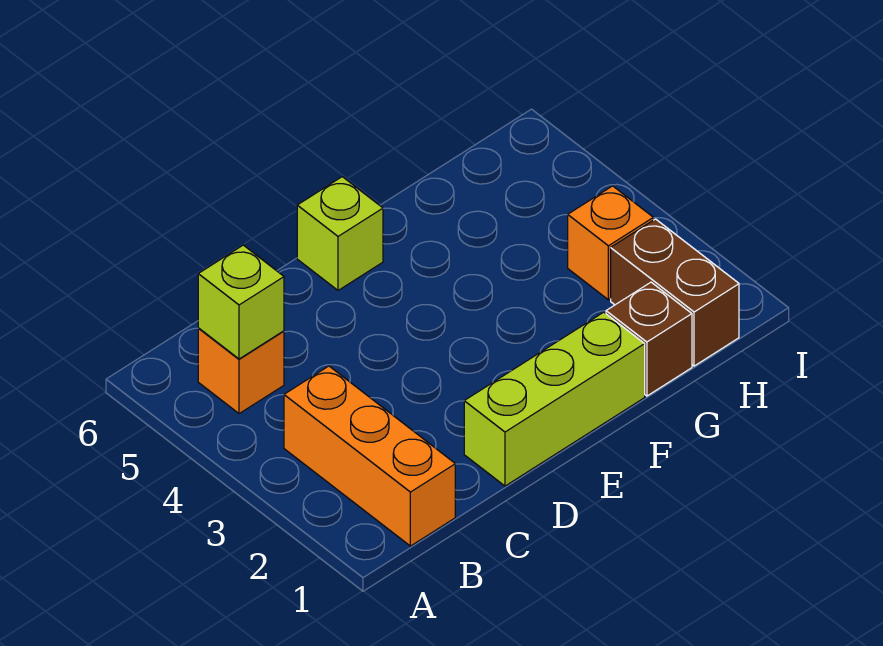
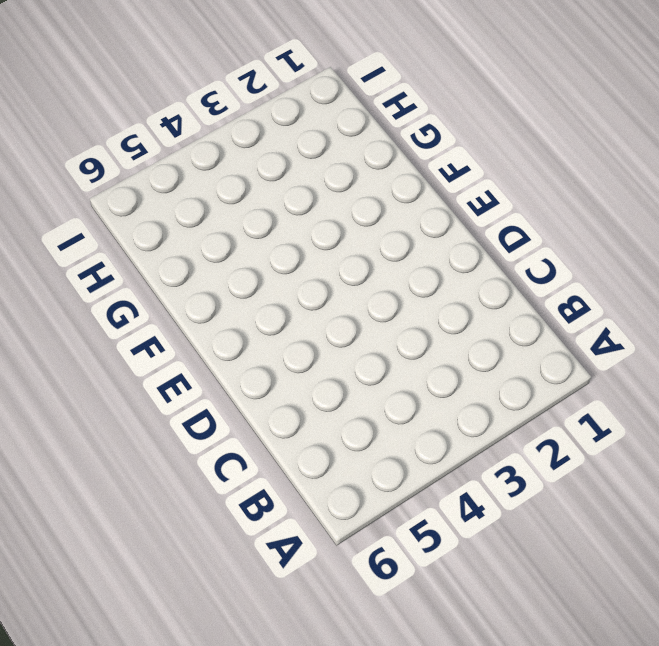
none -> orange 1x3 brick [284,366,455,546]
none -> orange 1x1 brick [198,328,284,414]

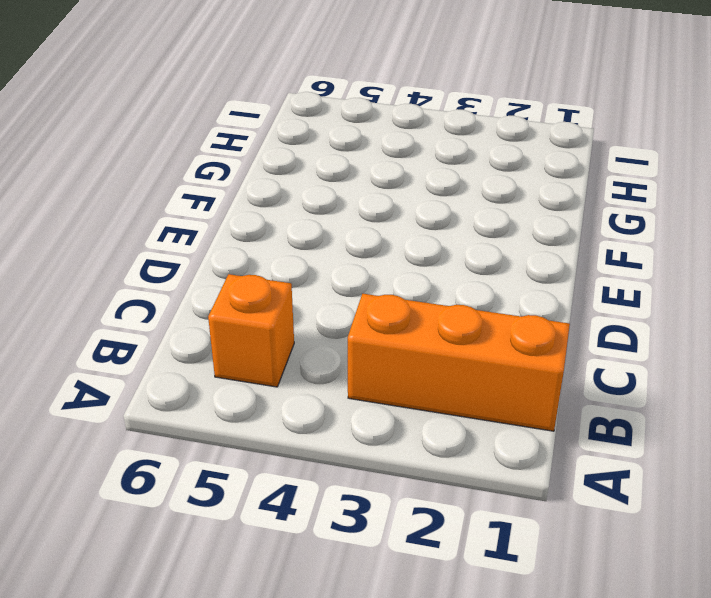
none -> lime 1x3 brick [464,312,645,486]
none -> lime 1x1 brick [297,177,383,290]

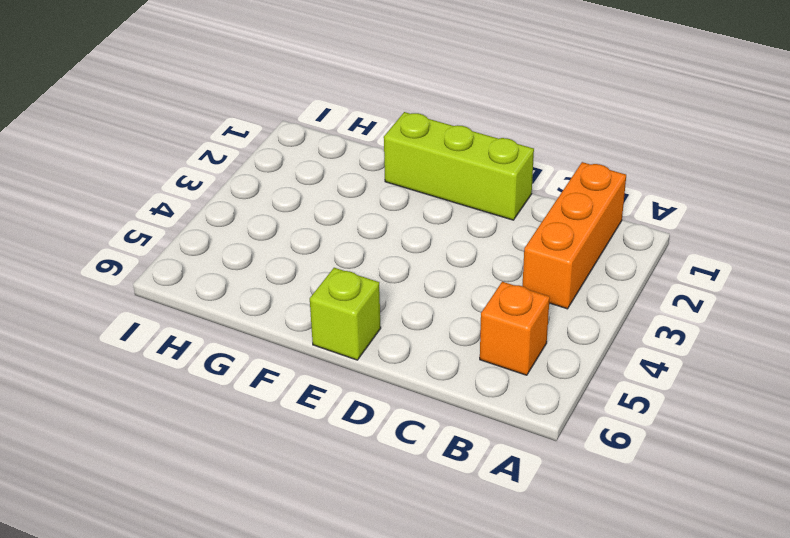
none -> brown 1x1 brick [606,282,692,396]
none -> brown 1x2 brick [611,219,739,366]

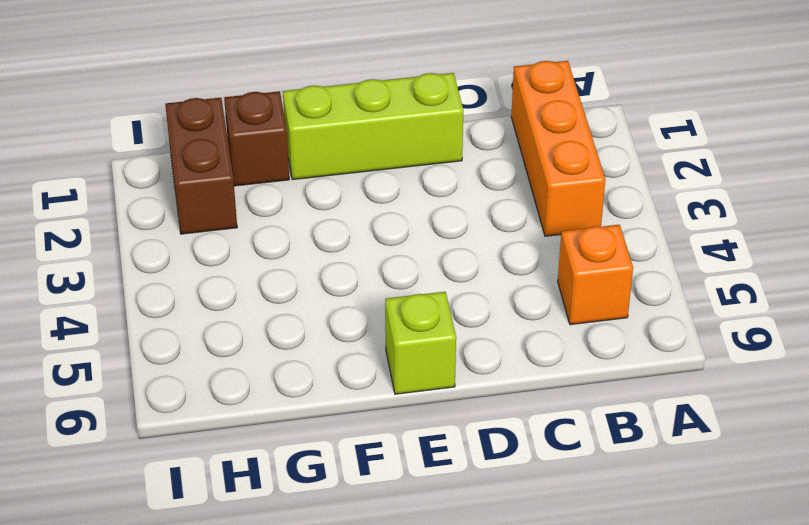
none -> orange 1x1 brick [568,186,653,300]
none -> lime 1x1 brick [198,245,284,359]

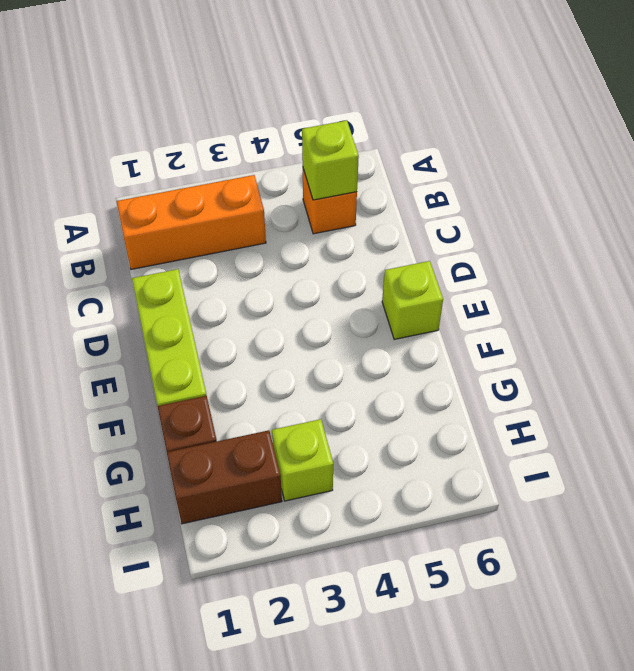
lime 1x1 brick [272,419,333,501] -> orange 1x1 brick [568,186,653,300]

